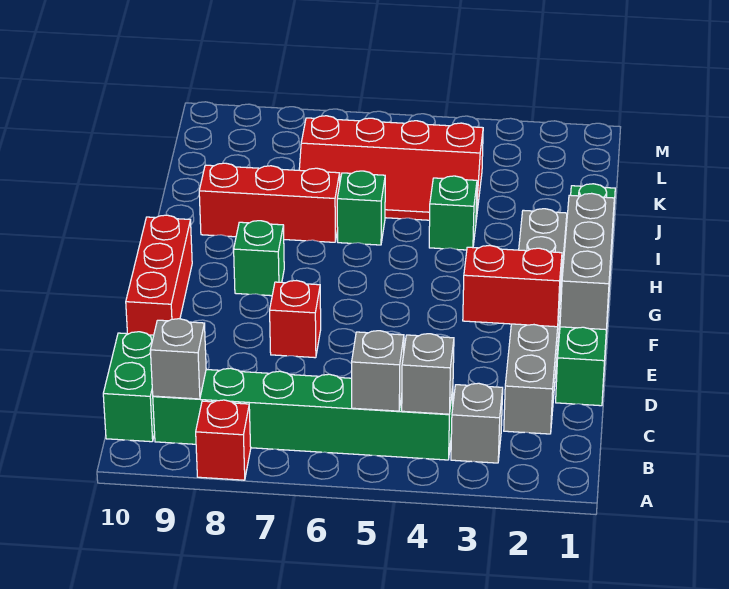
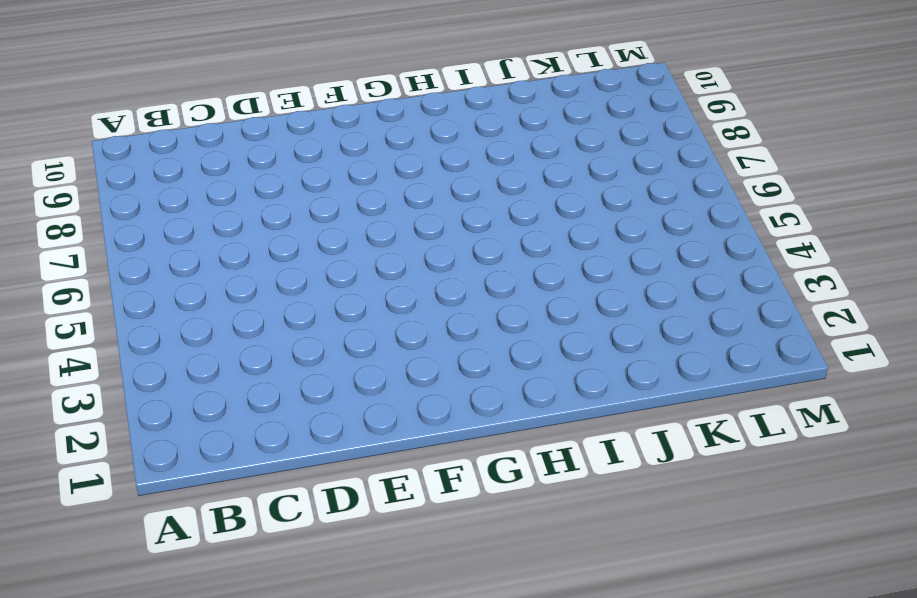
none -> red 1x1 brick [196,400,251,480]
none -> grey 1x1 brick [451,383,503,463]
none -> green 1x6 brick [153,368,453,460]

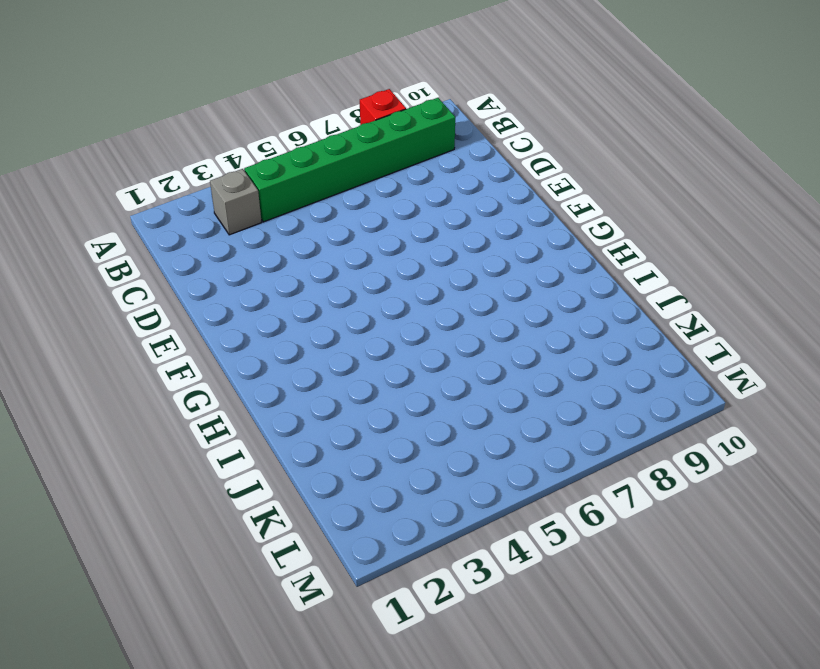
none -> green 1x2 brick [103,332,155,442]
none -> grey 1x6 brick [504,209,567,434]
none -> green 1x6 brick [556,184,615,406]

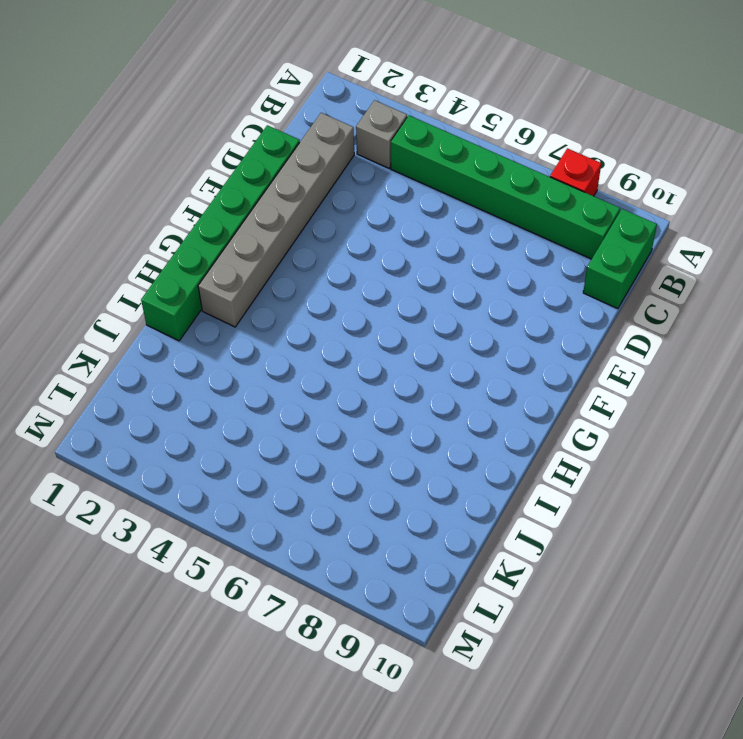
none -> red 1x1 brick [270,281,321,358]
none -> red 1x3 brick [126,215,192,335]
none -> green 1x1 brick [234,221,284,296]

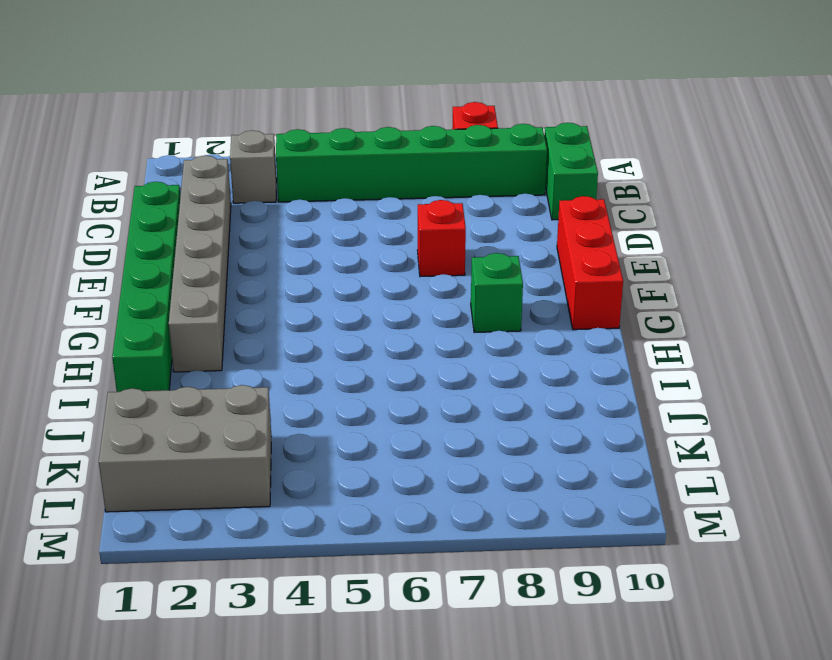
grey 2x3 brick [99,385,271,512] -> none
none -> green 1x1 brick [429,176,477,250]
none -> green 1x1 brick [337,171,385,245]
none -> red 1x3 brick [199,163,340,242]

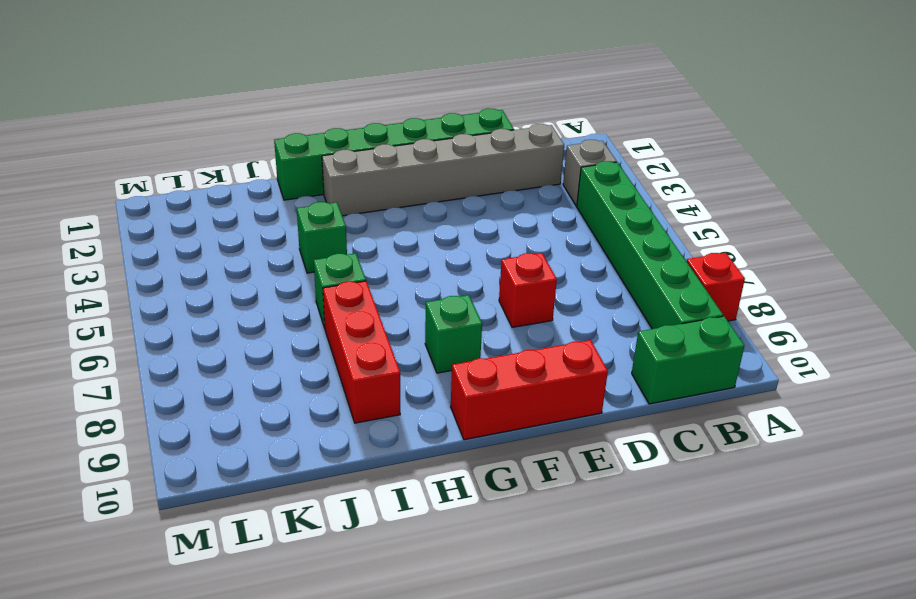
none -> red 2x4 slope [299,116,483,220]
none -> grey 1x1 brick [402,334,454,414]
none -> grey 1x1 brick [352,331,404,411]

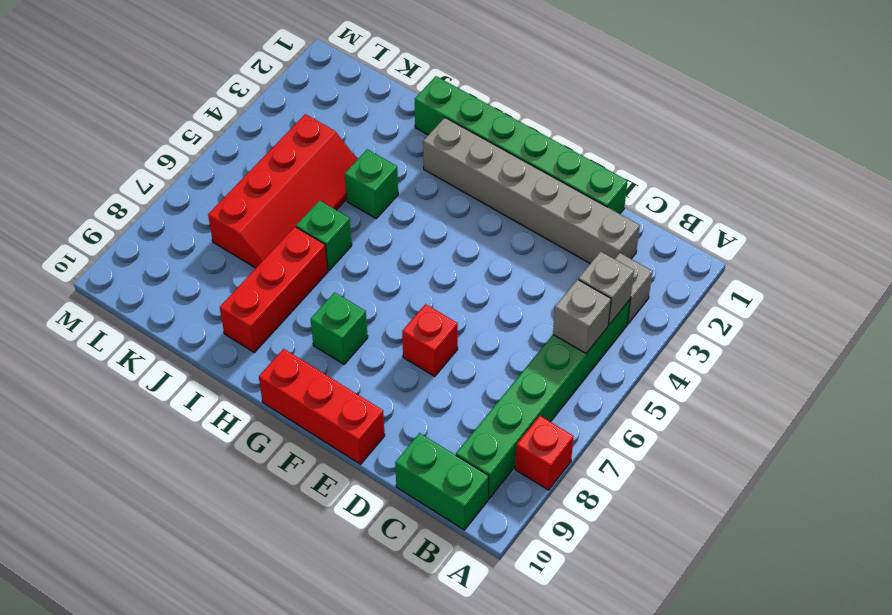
none -> grey 1x1 brick [150,319,206,399]
none -> grey 1x3 brick [560,193,614,330]
none -> red 1x2 brick [463,245,562,327]

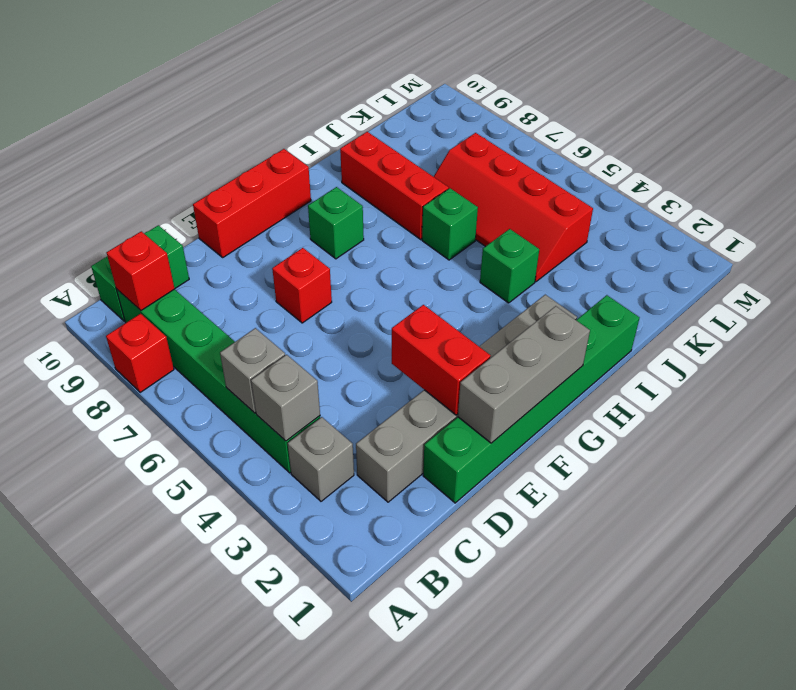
red 1x1 brick [106,231,175,310] -> grey 1x1 brick [150,319,206,399]

